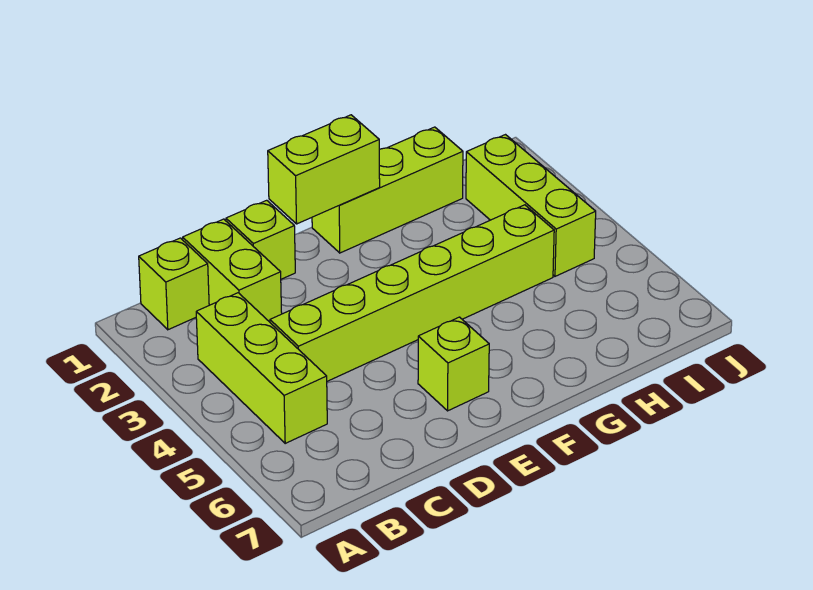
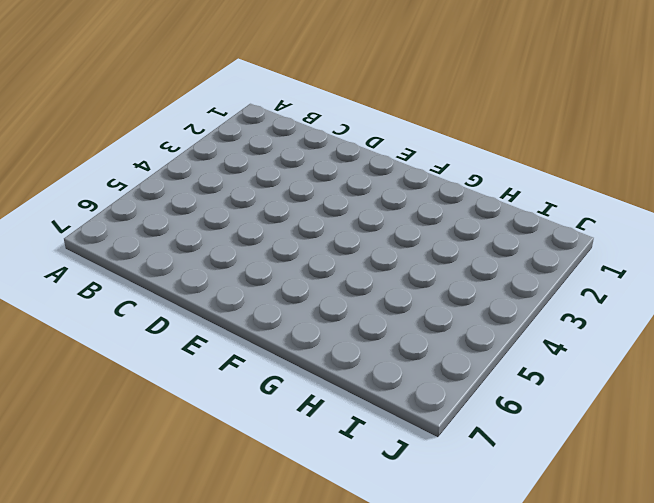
none -> lime 1x1 brick [139,238,209,330]
none -> lime 1x3 brick [196,293,327,443]

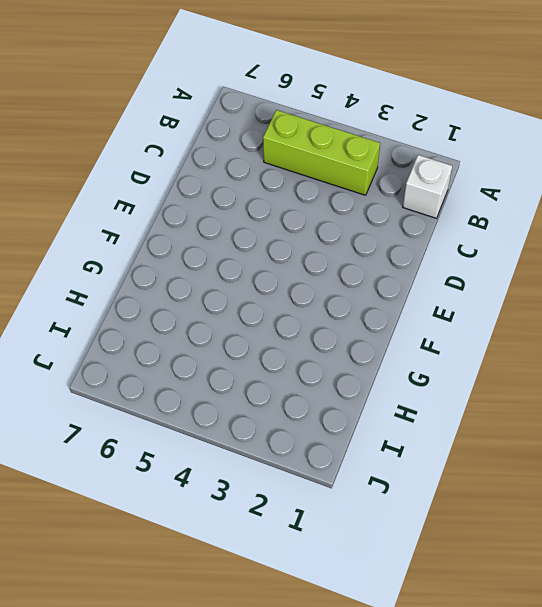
white 1x1 brick [403,155,452,218] -> lime 1x1 brick [139,238,209,330]
none -> lime 1x2 brick [183,219,282,322]
none -> lime 1x6 brick [270,205,554,381]

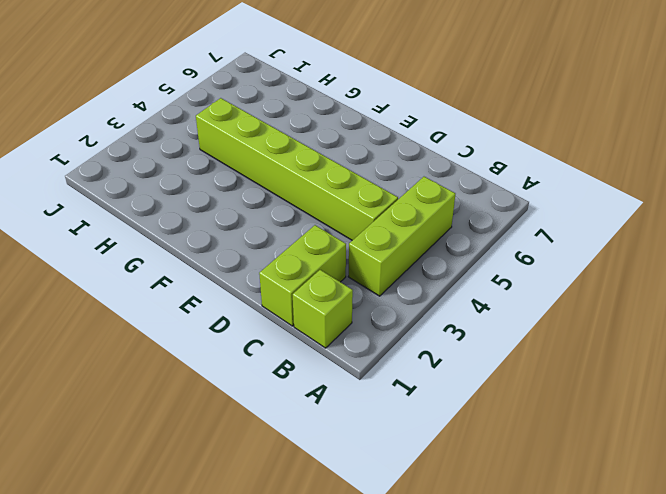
none -> lime 1x1 brick [226,200,295,279]
none -> lime 1x1 brick [418,317,489,411]

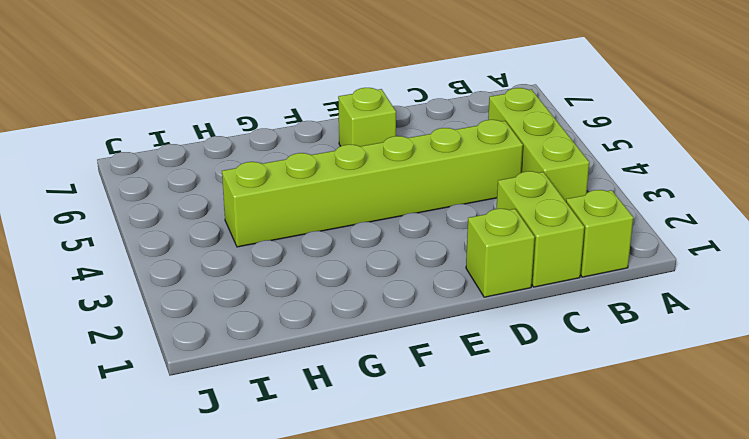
none -> lime 1x3 brick [312,127,463,253]
none -> lime 1x3 brick [466,135,596,276]

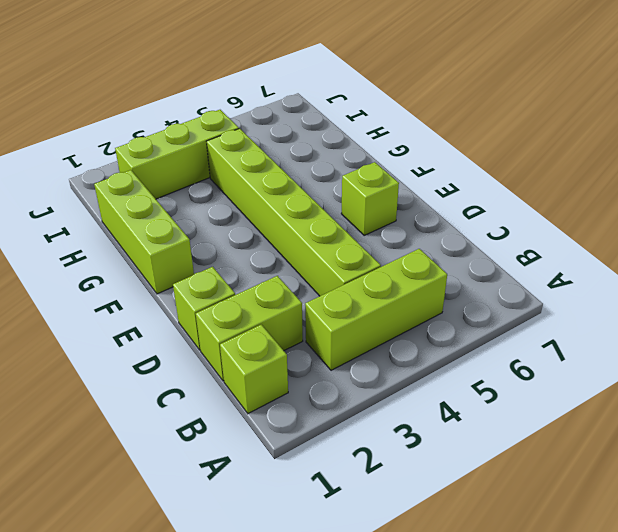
none -> lime 1x2 brick [268,115,380,224]

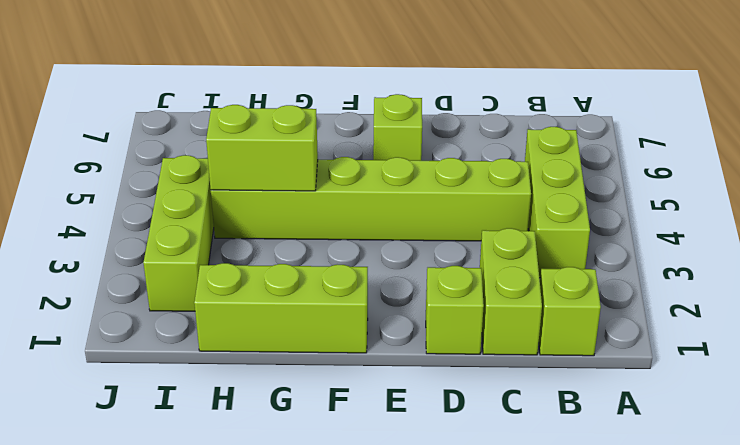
lime 1x2 brick [206,105,318,191] -> lime 1x2 brick moved to [268,115,380,224]

